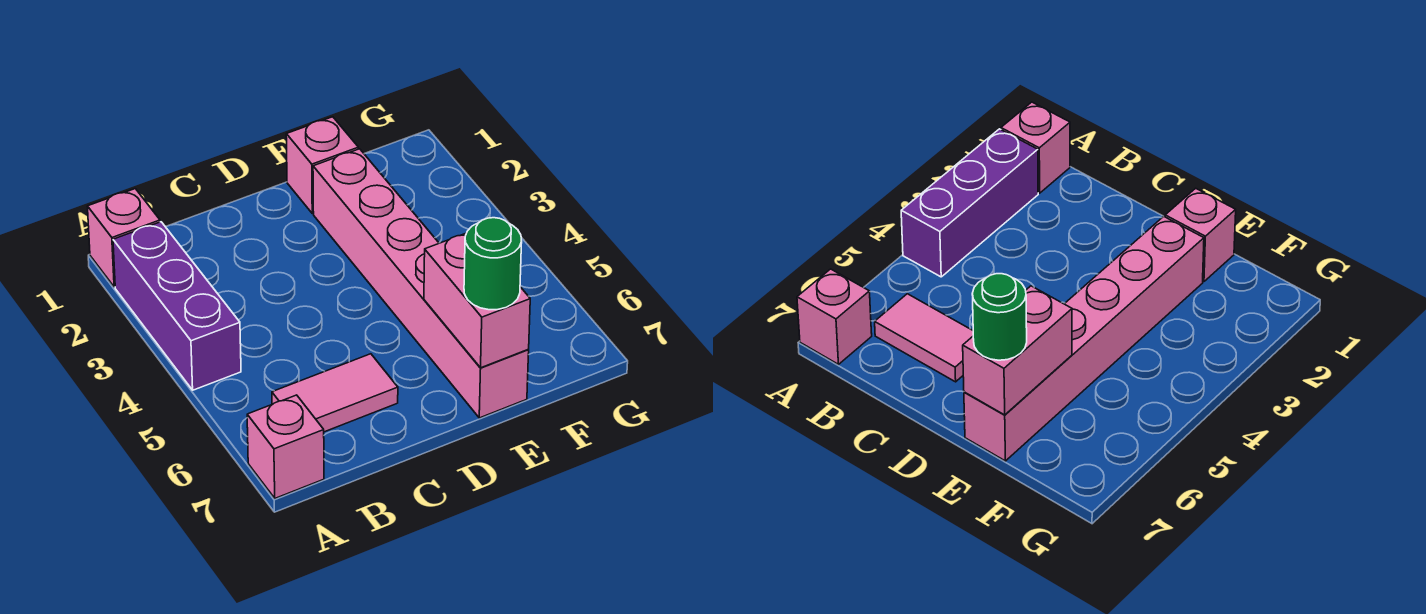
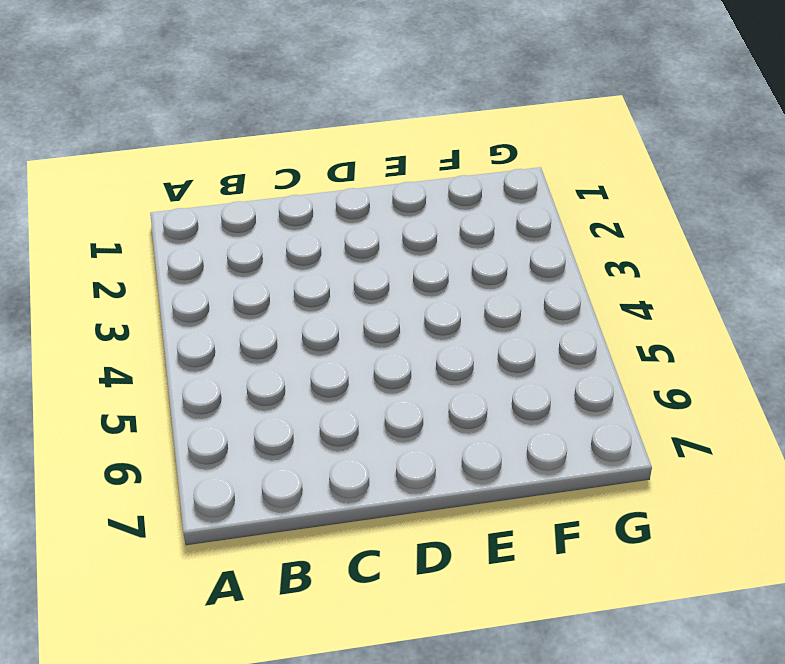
none -> pink 1x1 brick [87,189,160,287]
none -> purple 1x3 brick [113,222,241,390]

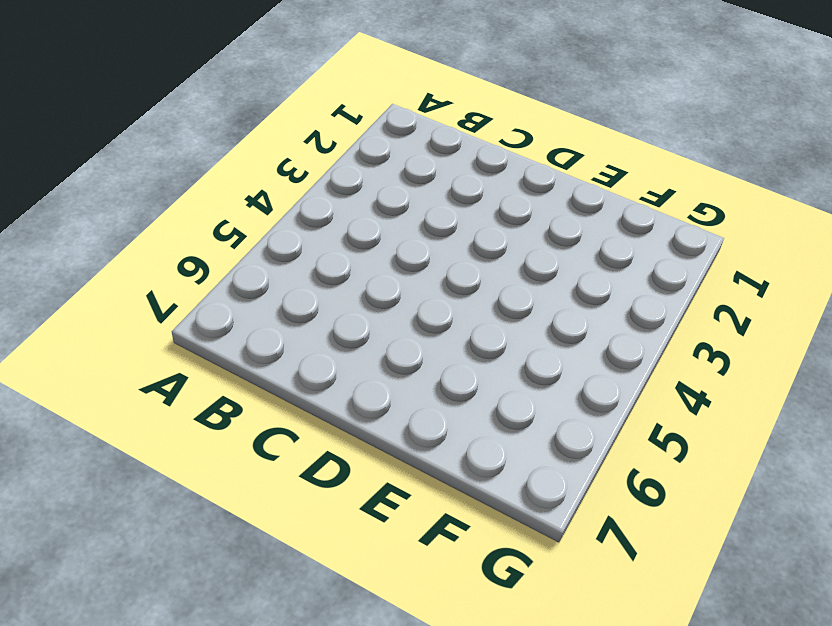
none -> pink 1x1 brick [87,189,160,287]
none -> purple 1x3 brick [113,222,241,390]

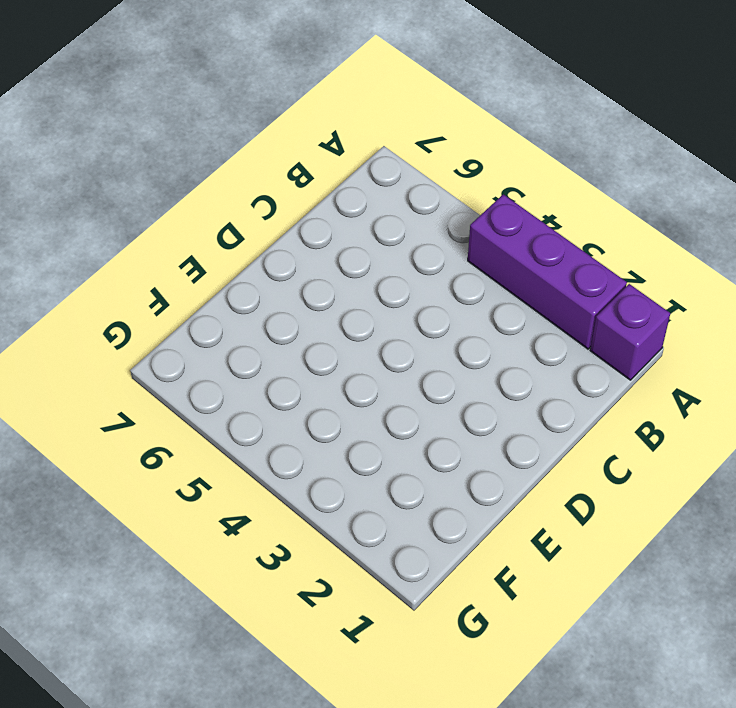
purple 1x1 brick [590,284,670,380] -> pink 1x1 brick [87,189,160,287]
none -> pink 1x1 brick [247,395,324,498]
none -> pink 1x2 tile [272,354,398,432]

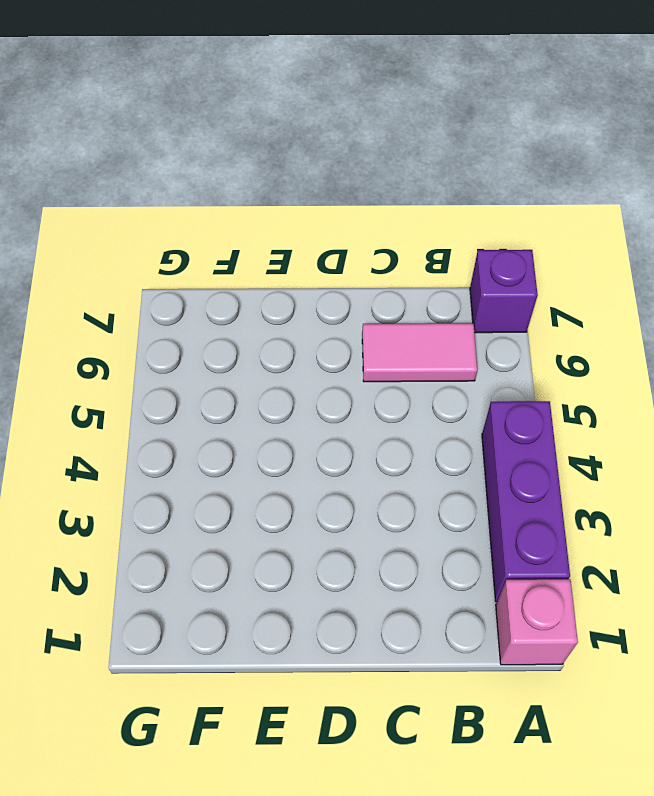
purple 1x1 brick [470,250,538,333] -> pink 1x1 brick [247,395,324,498]
none -> pink 1x1 brick [286,117,358,213]
none -> pink 1x6 brick [313,149,529,418]

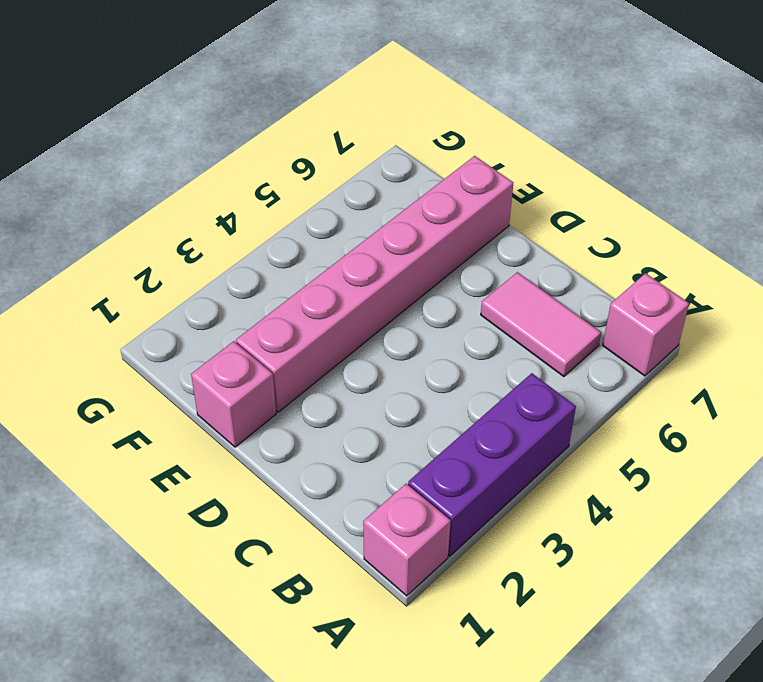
none -> pink 1x2 brick [424,233,530,368]
none -> green 1x1 round brick [464,218,522,310]

